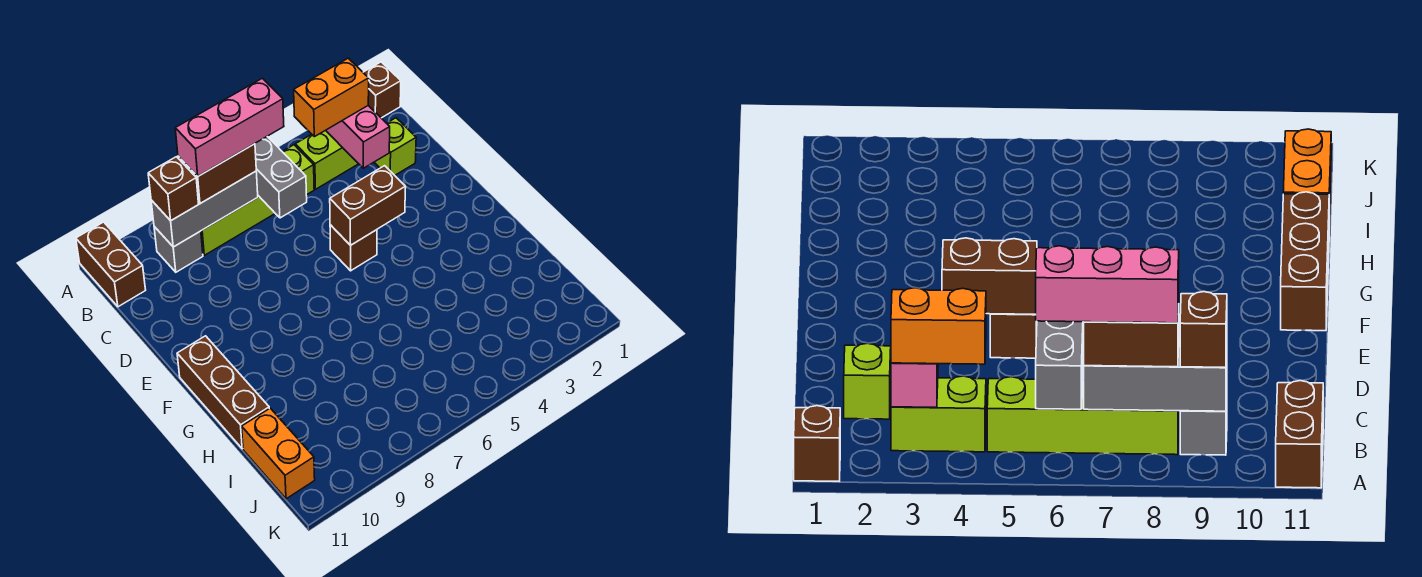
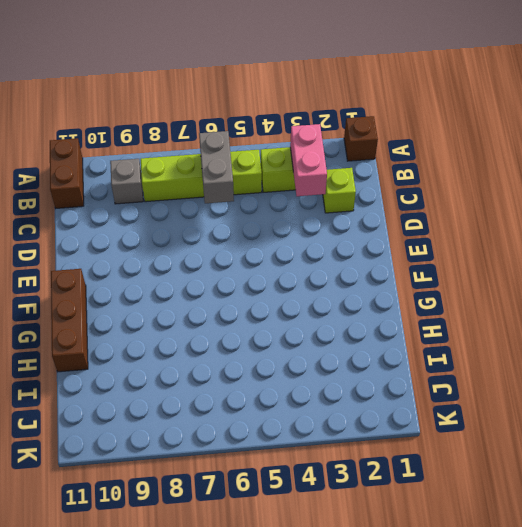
none -> brown 1x1 brick [330,225,377,271]
none -> orange 1x2 brick [242,408,315,499]
none -> grey 1x3 brick [151,171,258,247]

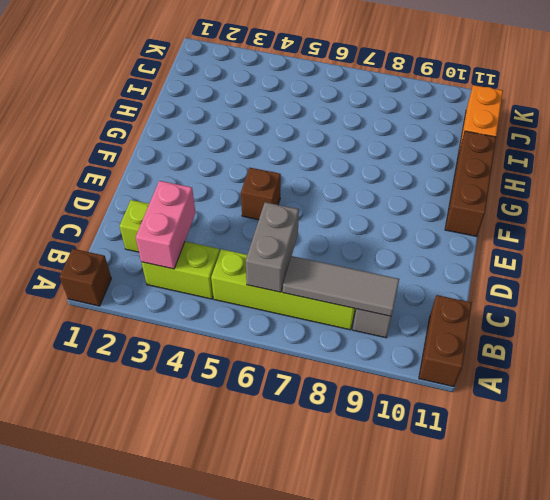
grey 1x3 tile [283,256,399,316] -> grey 1x3 brick [151,171,258,247]
none -> brown 1x2 brick [330,166,406,245]
none -> orange 1x2 brick [294,58,369,137]
none -> brown 1x2 brick [178,144,256,204]

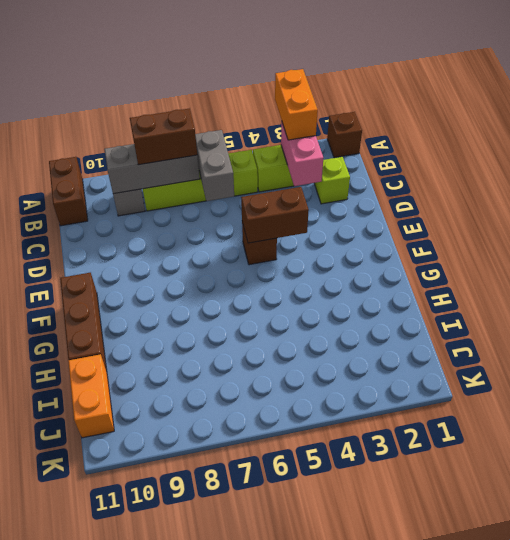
orange 1x2 brick [275,69,318,140] -> orange 1x2 brick turned to [294,58,369,137]
none -> brown 1x1 brick [148,157,199,221]
none -> pink 1x3 brick [175,78,284,176]

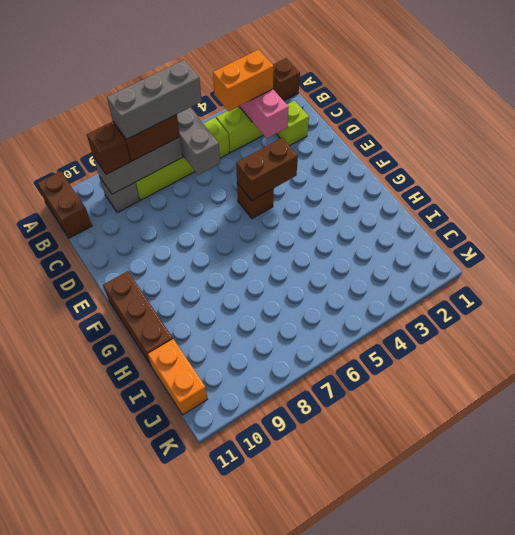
grey 1x3 brick [107,60,202,139] -> pink 1x3 brick [175,78,284,176]

